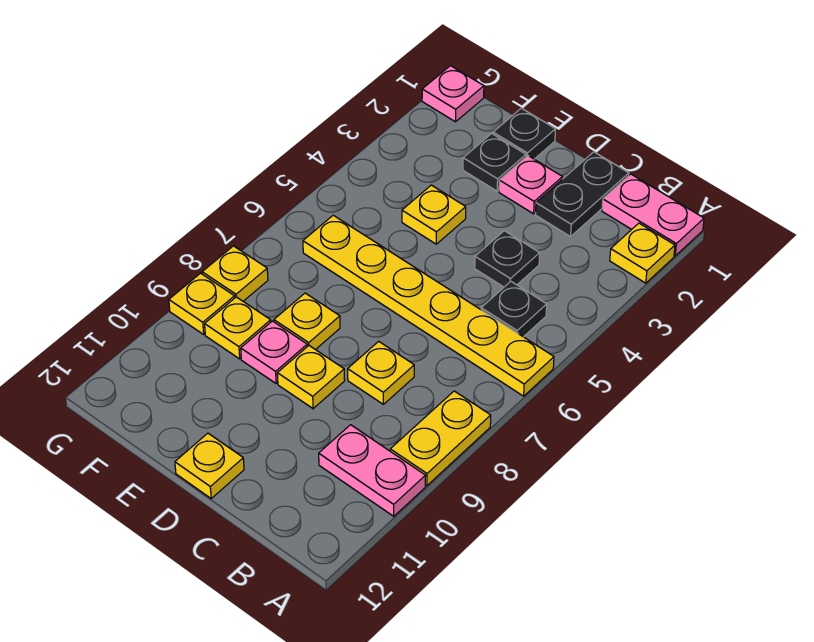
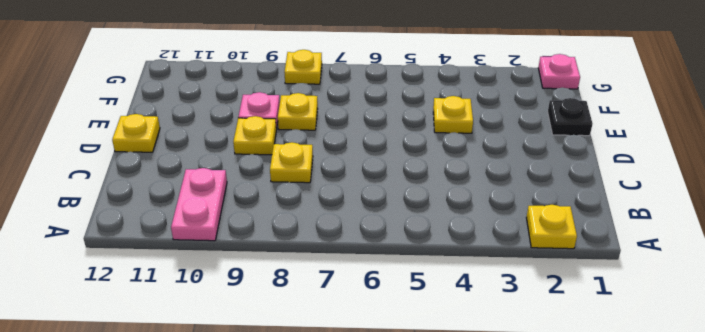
none -> pink 1x2 plate [602,174,704,256]
none -> yellow 1x6 plate [303,215,554,396]
none -> yellow 1x2 plate [390,391,491,486]

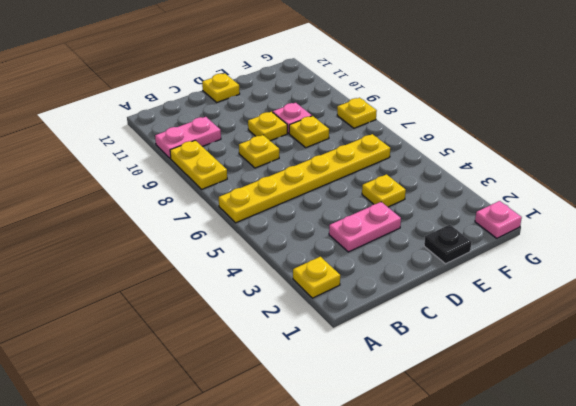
pink 1x2 plate [329,202,401,252] -> pink 1x2 plate moved to [602,174,704,256]
none -> black 1x1 plate [481,281,547,337]
none -> black 1x2 plate [535,152,629,237]
none -> black 1x1 plate [475,231,540,287]

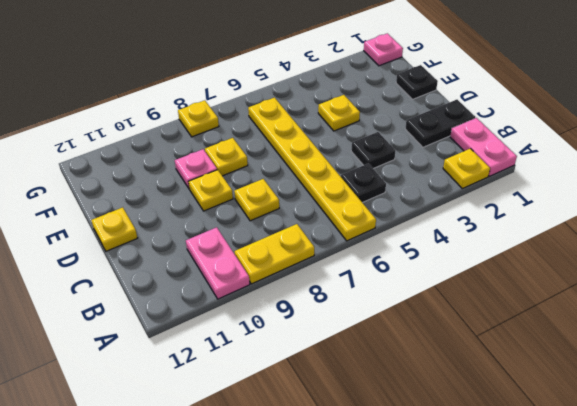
none -> pink 1x1 plate [499,156,563,214]
none -> black 1x1 plate [463,134,526,191]
none -> yellow 1x1 plate [205,297,271,359]

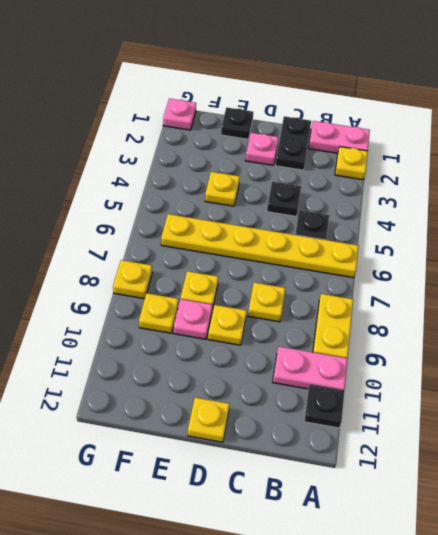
black 1x1 plate [304,384,345,428] -> black 1x1 plate moved to [463,134,526,191]
none -> yellow 1x1 plate [169,273,235,334]

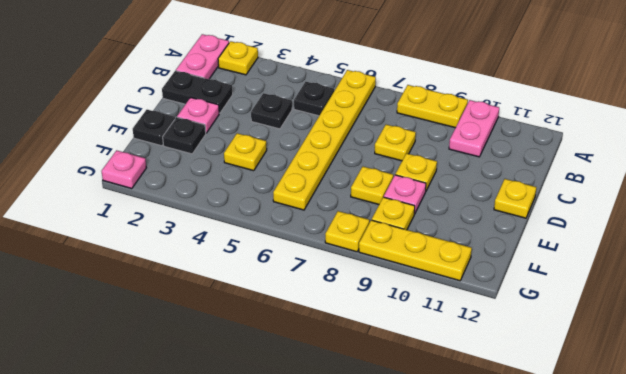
yellow 1x3 plate [359,220,472,281] -> yellow 1x1 plate [169,273,235,334]

